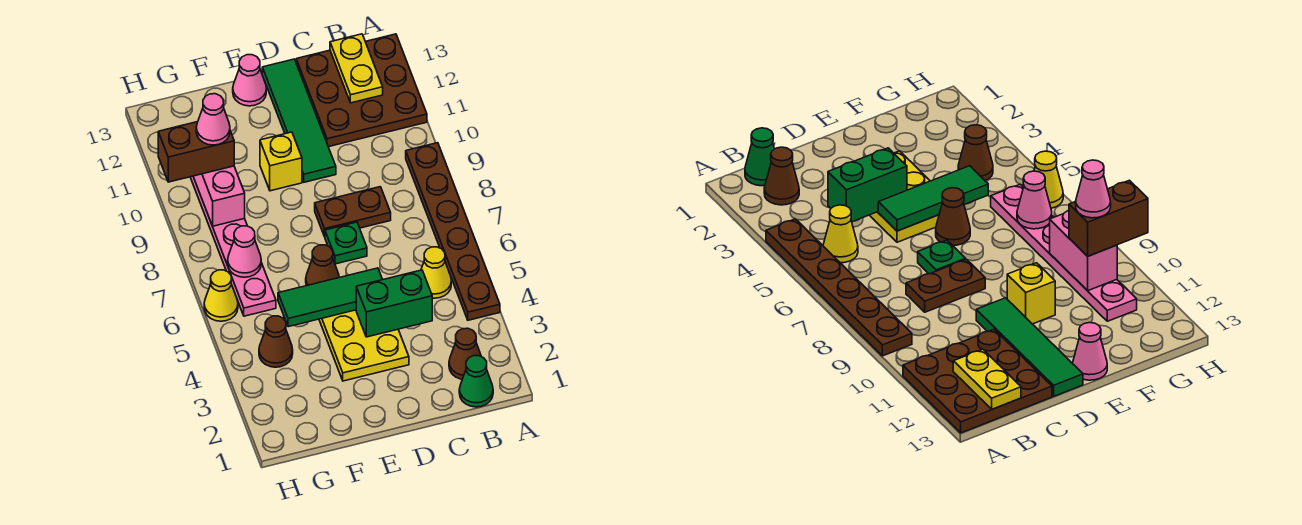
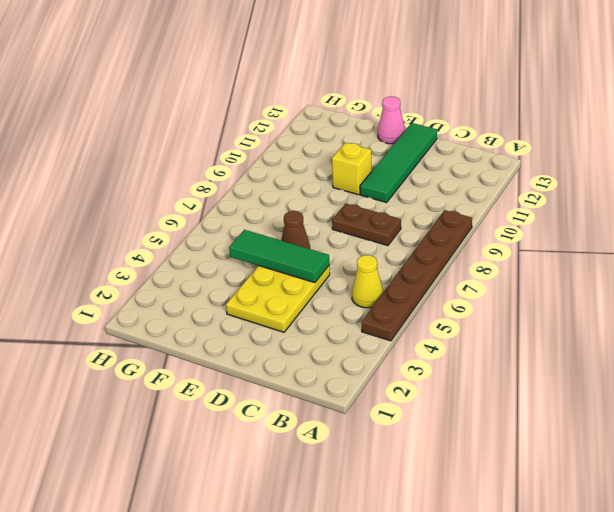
none -> brown 3x3 plate [296,34,427,147]
none -> green 1x1 cone [459,356,493,407]
none -> brown 1x1 cone [449,328,481,379]

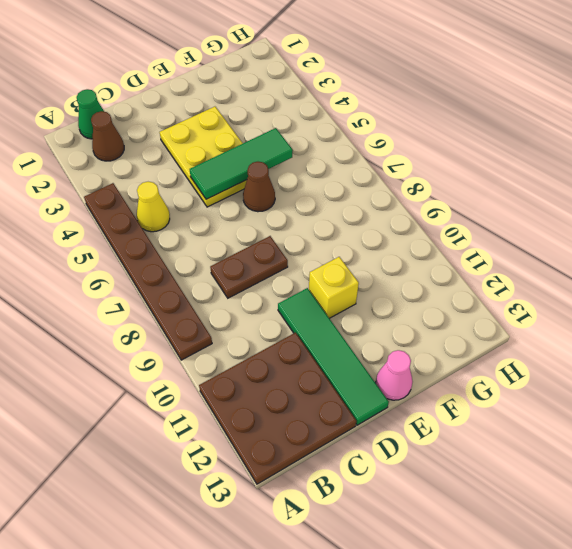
none -> green 1x1 plate [325,222,367,264]
none -> brown 1x1 cone [259,316,293,367]
none -> pink 1x6 plate [190,176,276,316]

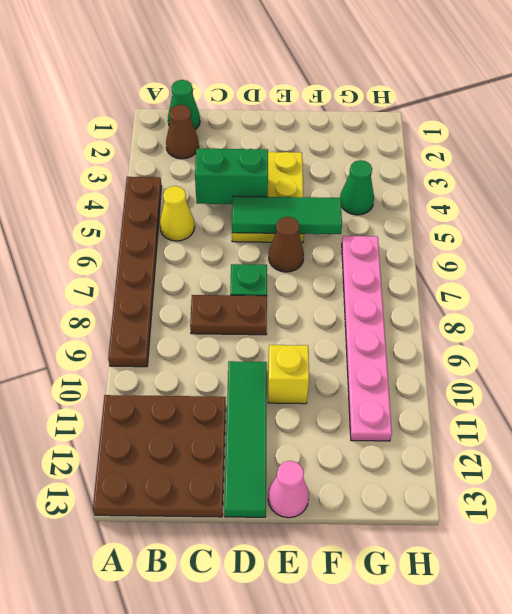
green 1x1 cone [340,160,374,215] -> brown 1x1 cone [259,316,293,367]
none -> yellow 1x1 cone [204,270,238,321]
none -> yellow 1x2 plate [330,34,383,103]
none -> pink 1x1 cone [228,226,261,277]

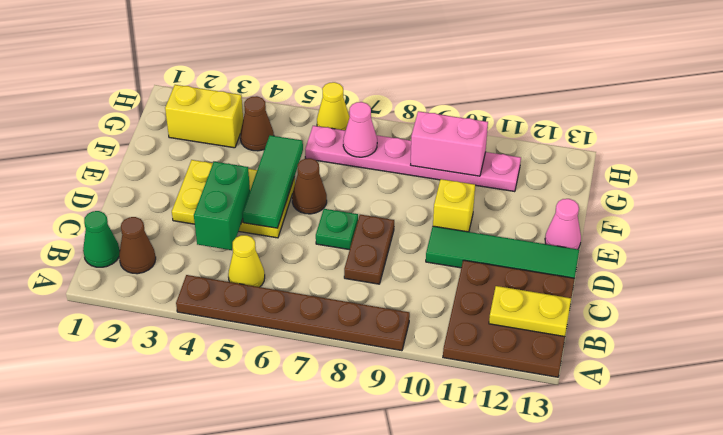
yellow 1x2 brick [165,85,243,148] -> none
none -> brown 1x2 brick [158,122,234,182]
none -> pink 1x1 cone [196,94,230,145]

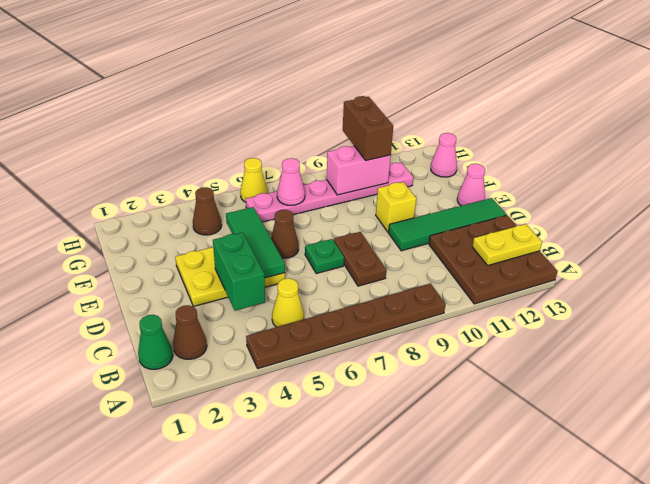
pink 1x1 cone [431,133,457,177] -> pink 1x1 cone moved to [196,94,230,145]

